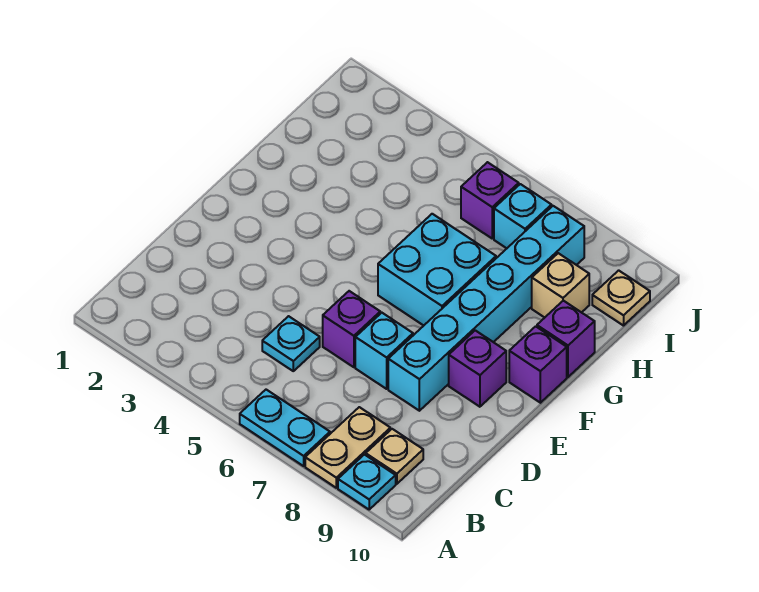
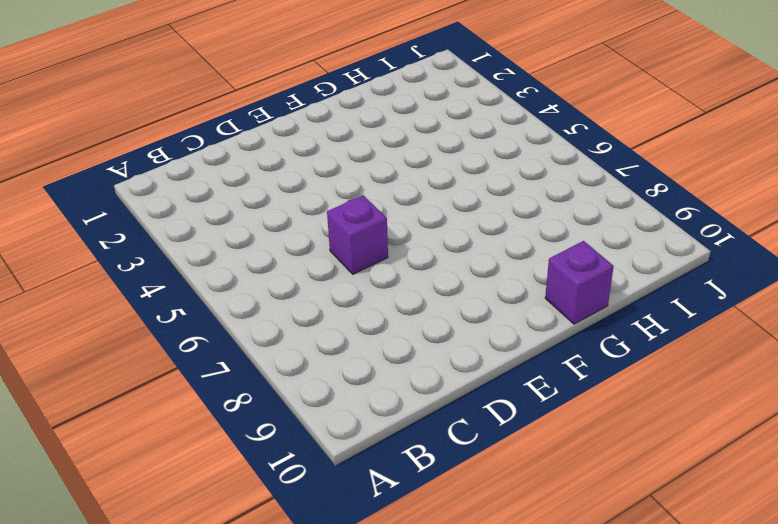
none -> cyan 1x2 plate [240,390,330,466]
none -> tan 1x2 plate [305,407,390,488]
none -> cyan 1x1 plate [338,455,396,509]

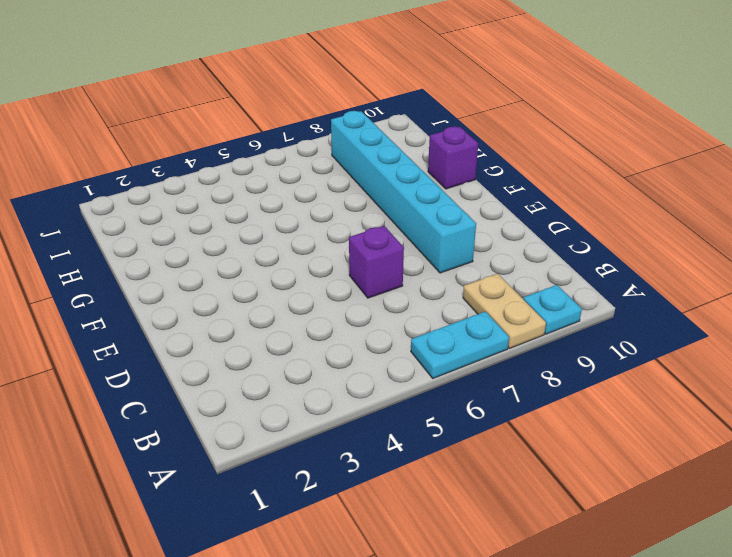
none -> tan 1x1 plate [366,429,423,484]
none -> cyan 1x1 plate [262,316,320,371]
none -> cyan 1x1 brick [355,313,413,389]

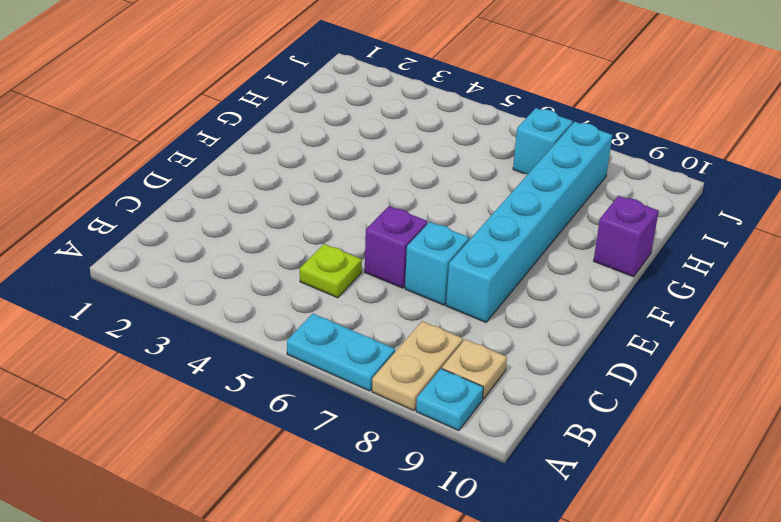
lime 1x1 plate [300,244,362,298] -> cyan 1x1 plate [262,316,320,371]
none -> purple 1x1 brick [449,330,506,407]
none -> cyan 2x2 brick [378,214,496,326]
none -> purple 1x1 brick [509,326,567,403]

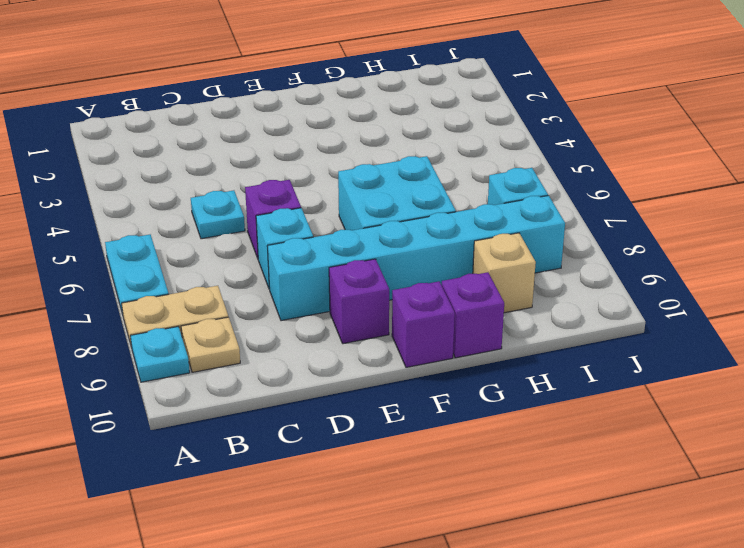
none -> purple 1x1 brick [461,162,519,238]
none -> tan 1x1 plate [592,270,650,326]

